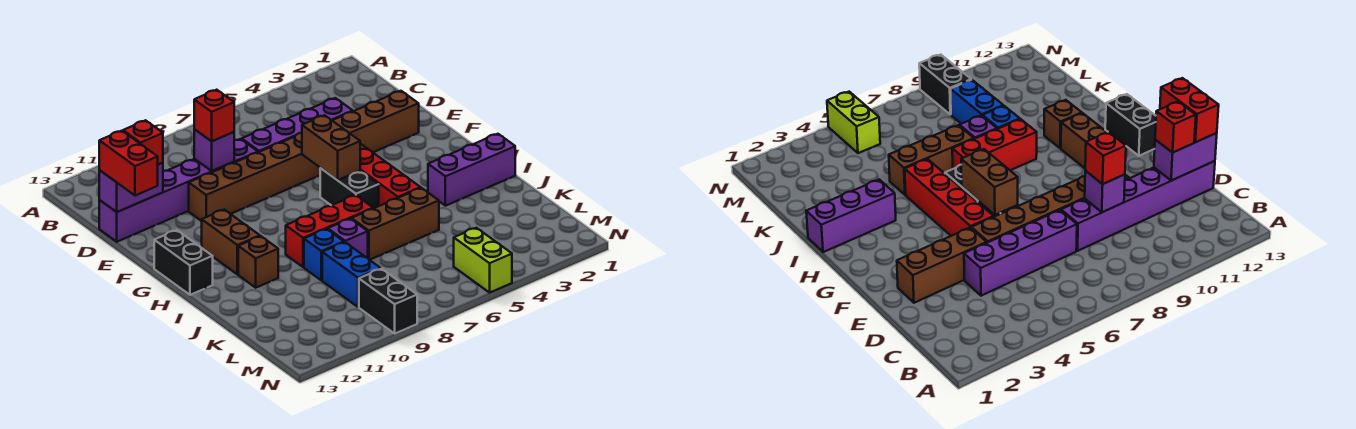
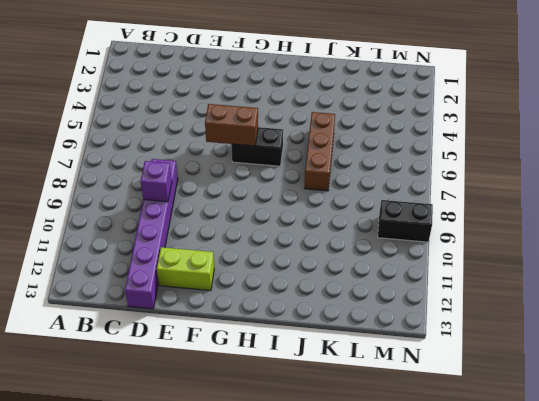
lime 1x2 brick [157,247,214,290] -> lime 1x2 brick moved to [454,228,512,293]
none -> purple 1x4 brick [242,98,353,152]
none -> brown 1x3 brick [332,91,419,152]
none -> brown 1x6 brick [189,133,320,221]

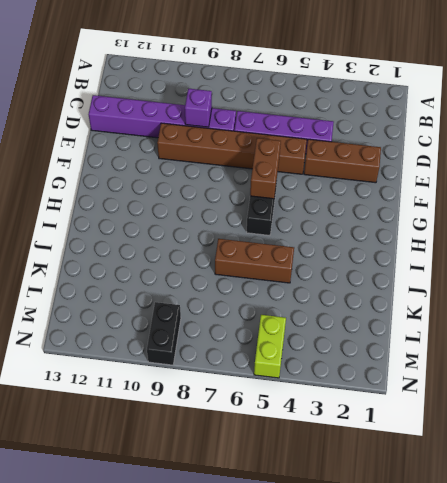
none -> red 1x4 brick [360,144,421,206]
none -> brown 1x2 brick [202,210,260,274]
none -> black 1x2 brick [154,230,213,295]

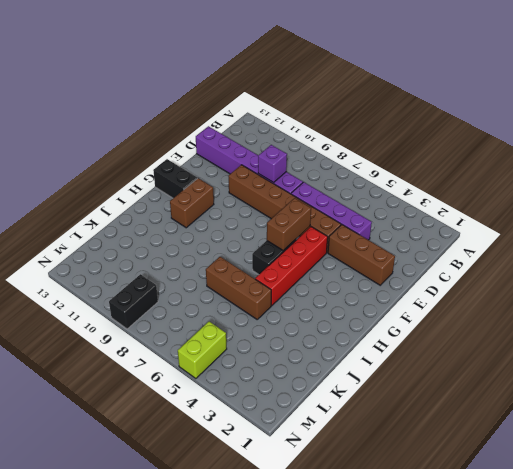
black 1x2 brick [153,159,197,198] -> black 1x2 brick turned to [154,230,213,295]
none -> purple 1x3 brick [428,134,515,206]
none -> red 1x3 brick [286,195,373,267]
none -> brown 1x1 brick [238,236,278,288]

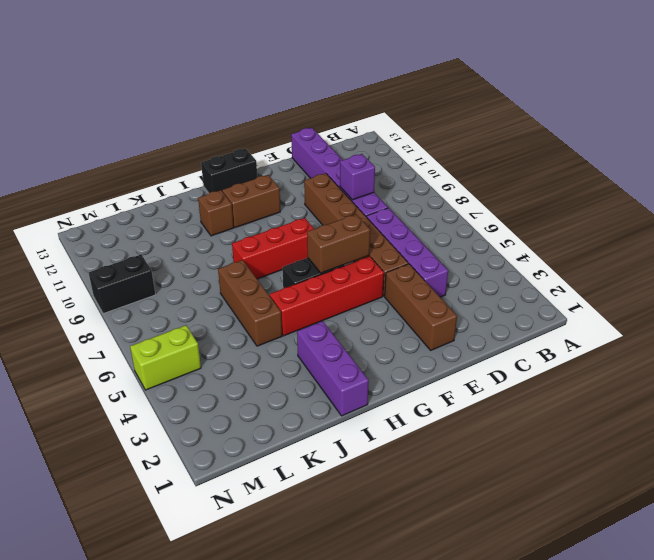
red 1x3 brick [232,218,314,279] -> red 1x3 brick turned to [286,195,373,267]
none -> purple 1x1 brick [328,219,368,258]
none -> blue 1x1 brick [304,229,344,281]
none -> blue 1x2 brick [322,242,381,307]

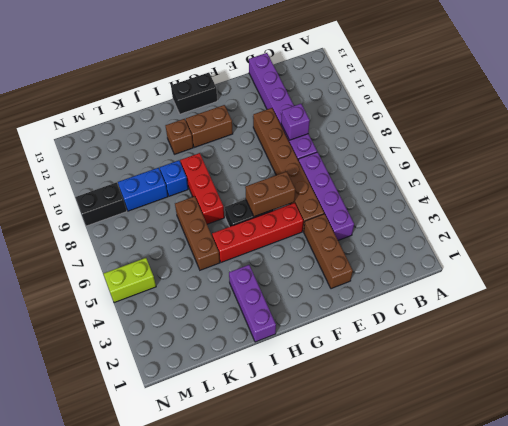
none -> purple 1x1 brick [328,219,368,258]
none -> purple 1x2 brick [99,163,163,212]
none -> red 1x1 brick [194,90,234,141]

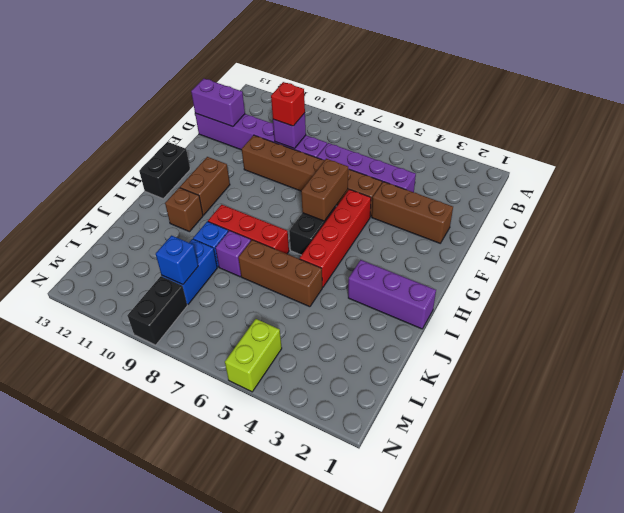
blue 1x1 brick [156,236,198,285] -> none
none -> red 1x1 brick [123,120,163,165]
none -> red 1x2 brick [99,131,158,196]

